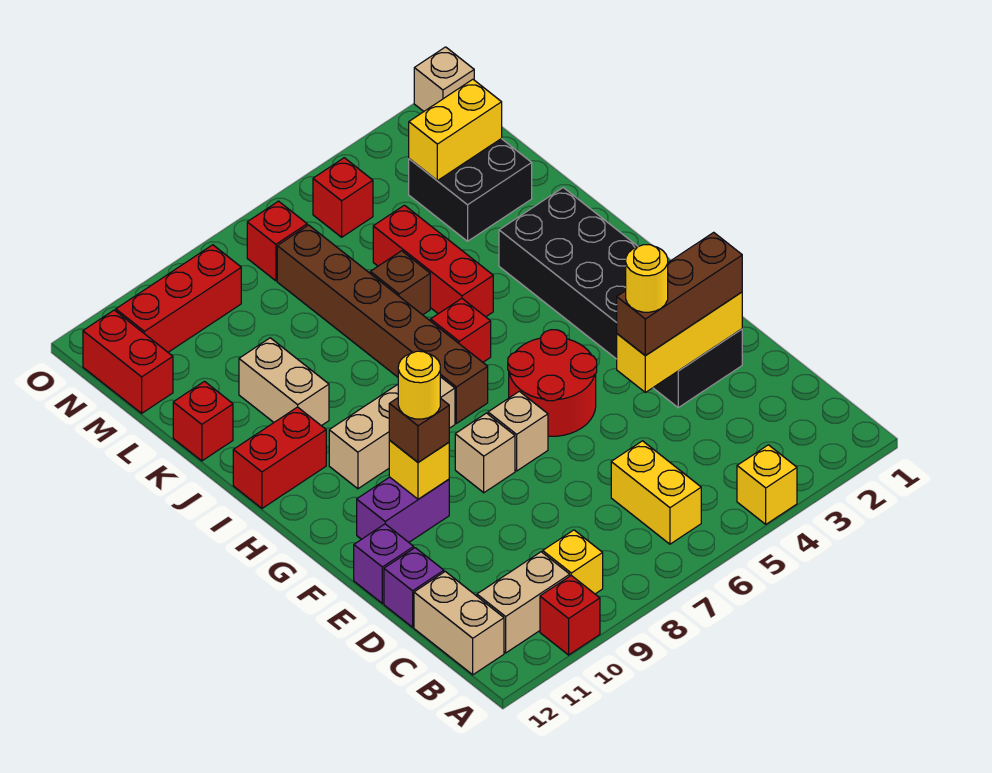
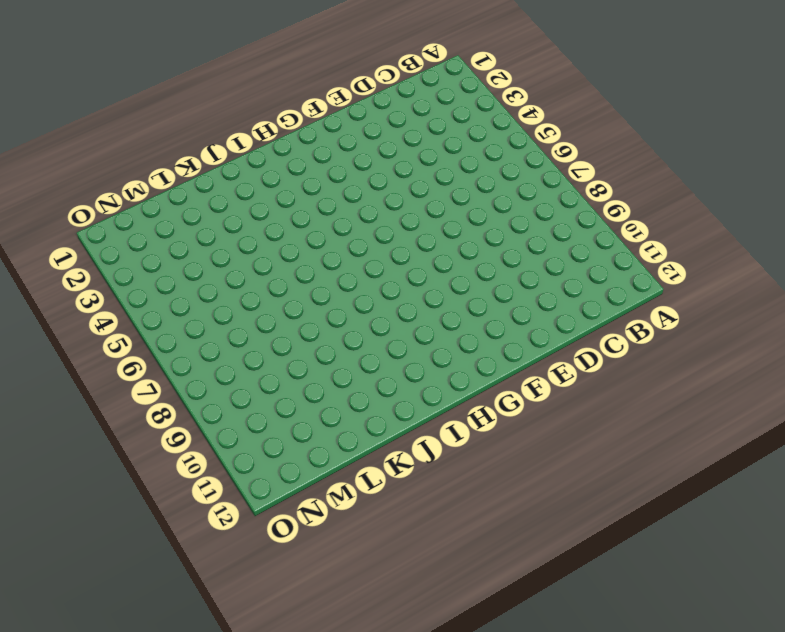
none -> yellow 1x1 brick [737,445,797,524]
none -> red 1x1 brick [540,576,600,655]
none -> yellow 1x2 brick [611,441,701,544]
none -> yellow 1x1 brick [543,530,603,594]

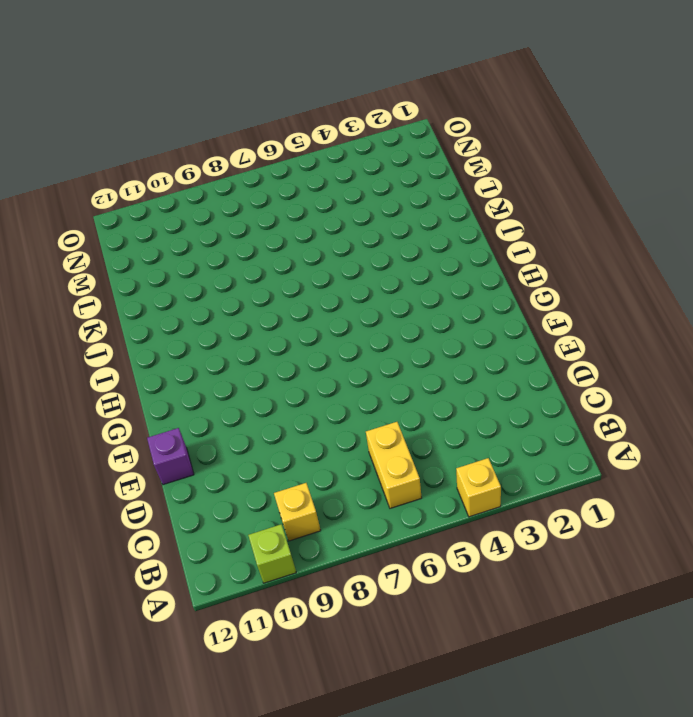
lime 1x1 brick [248,525,296,583] -> red 1x1 brick [540,576,600,655]
none -> tan 1x2 brick [477,552,570,653]
none -> tan 1x2 brick [414,571,504,675]
none -> purple 1x1 brick [384,548,444,627]
none -> black 2x6 brick [499,188,742,407]

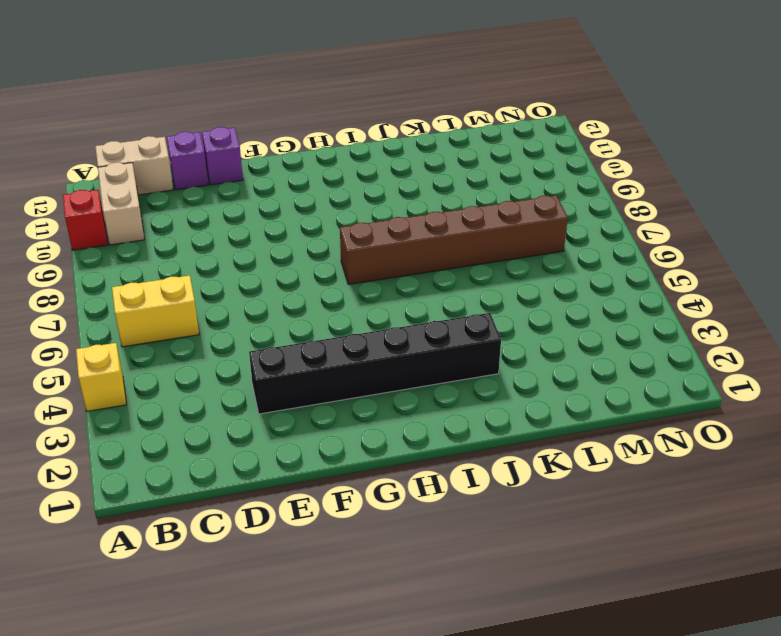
black 1x6 brick [249,313,501,414] -> black 2x6 brick [499,188,742,407]
none -> yellow 1x1 brick [543,530,603,594]
none -> red 2x2 round brick [508,330,597,436]
none -> tan 1x1 brick [488,391,548,471]
none -> tan 1x1 brick [455,413,515,493]

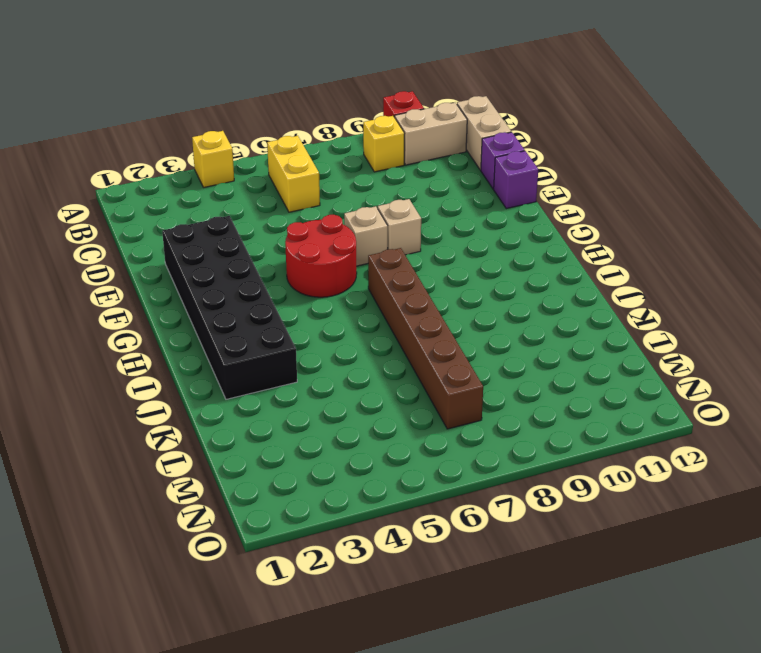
none -> purple 1x2 brick [357,477,449,542]
none -> tan 1x3 brick [329,377,455,489]
none -> red 1x1 brick [431,298,491,362]
none -> red 1x2 brick [233,407,326,508]

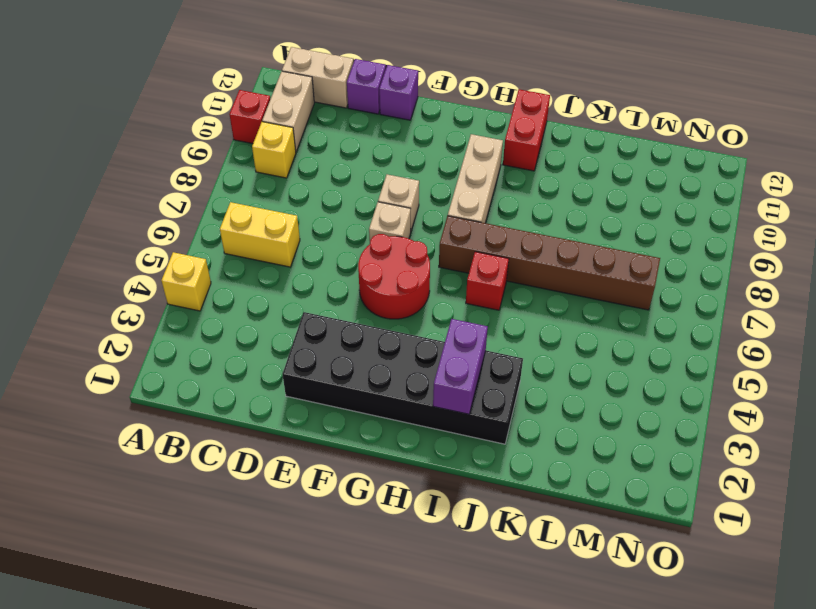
purple 1x2 brick [433,319,488,414] -> purple 1x2 brick moved to [357,477,449,542]
none -> red 1x3 brick [373,205,493,317]
none -> tan 1x2 brick [239,338,329,426]
none -> brown 1x1 brick [370,251,430,315]
none -> red 1x1 brick [173,381,233,461]

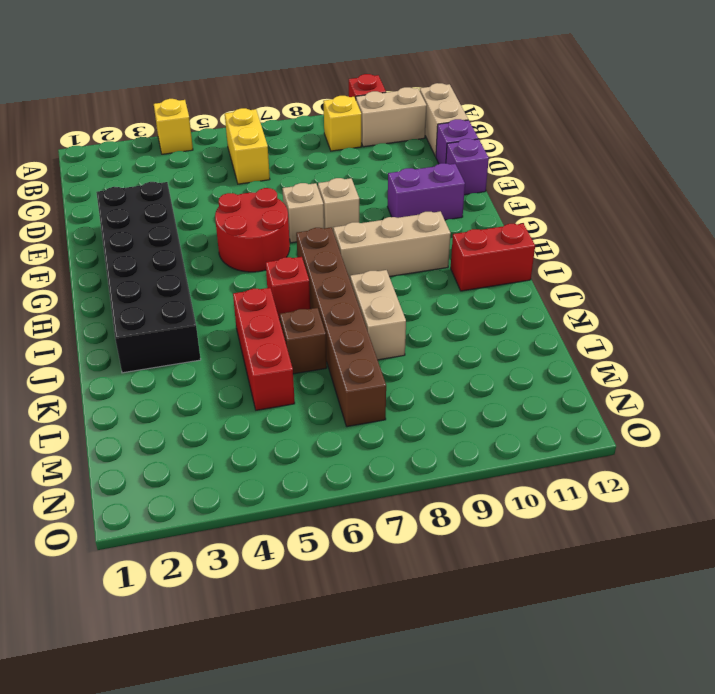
tan 1x2 brick [350,270,406,360] -> tan 1x2 brick moved to [239,338,329,426]
none -> red 1x1 brick [173,381,233,461]
none -> black 2x2 brick [409,139,532,241]
none -> red 1x2 brick [83,310,173,413]
none -> red 1x1 brick [313,158,373,237]

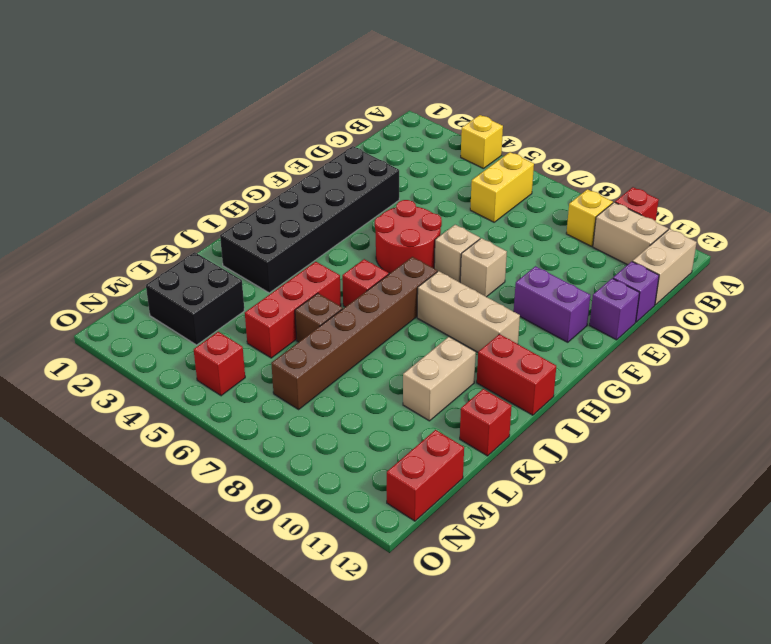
none -> red 1x1 brick [247,201,307,281]
none -> red 1x3 brick [116,245,241,352]
none -> tan 1x1 brick [414,47,474,111]
none -> yellow 1x3 brick [617,292,742,392]

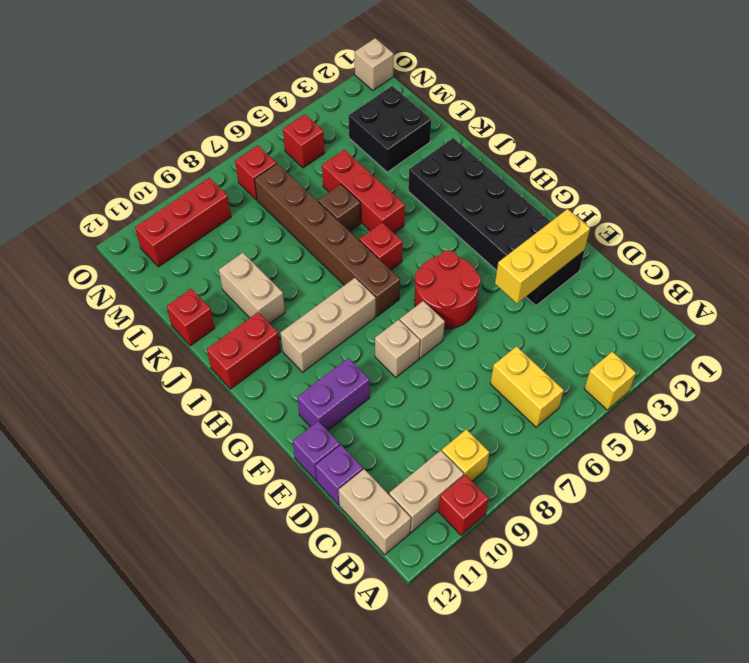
none -> red 1x2 brick [83,310,173,413]
none -> yellow 1x1 brick [389,441,449,499]
none -> yellow 1x2 brick [409,79,502,181]
none -> brown 1x3 brick [617,232,742,356]

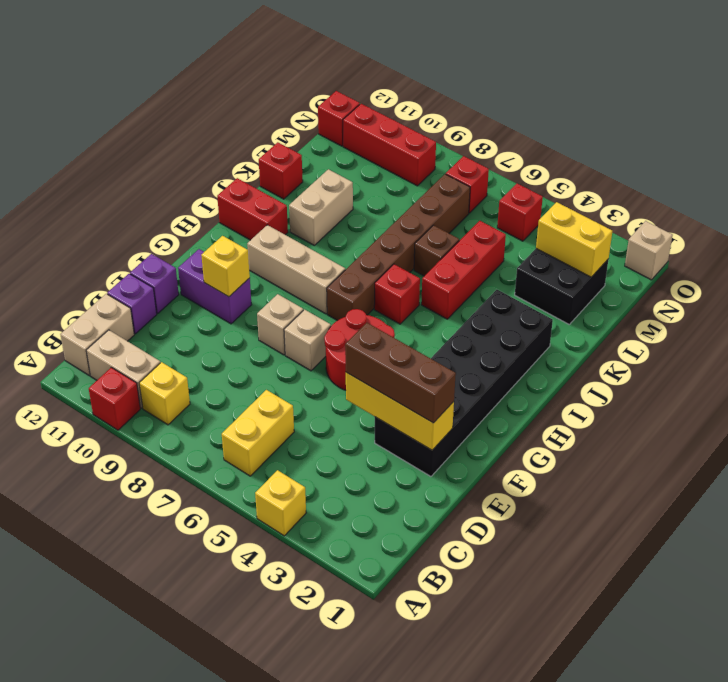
red 1x1 brick [318,91,360,146] -> red 1x2 brick [83,310,173,413]
none -> brown 1x1 brick [389,398,449,462]
none -> yellow 1x1 round brick [626,245,668,312]
none -> yellow 1x1 round brick [398,351,440,419]

